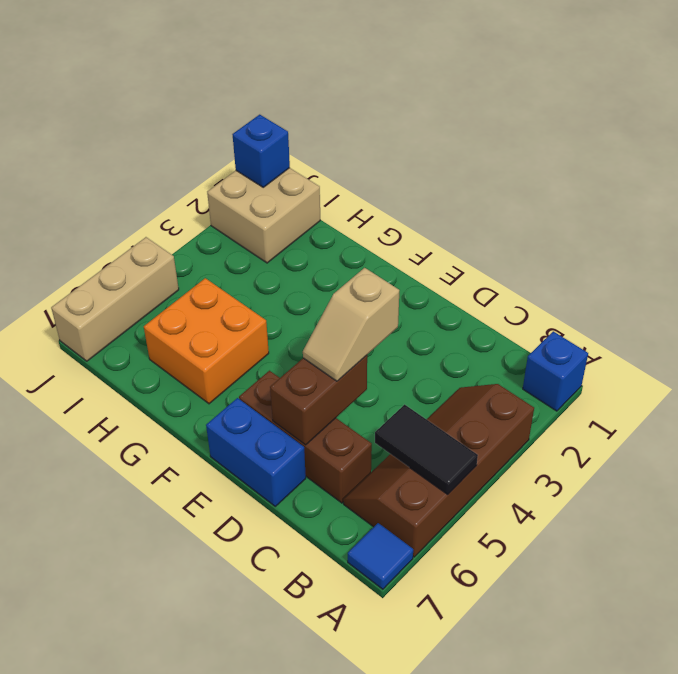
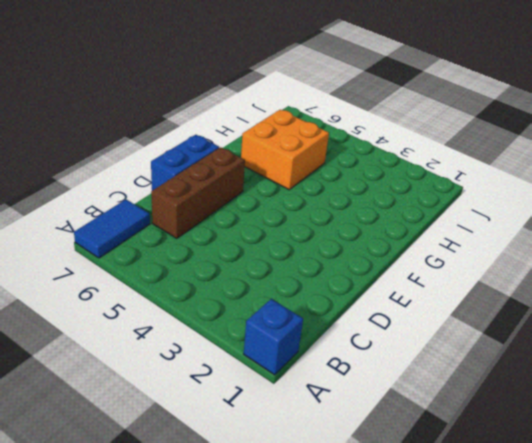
blue 1x2 tile [74,200,150,258] -> blue 1x1 tile [348,523,413,589]
none -> brown 2x4 slope [343,384,534,557]
none -> tan 2x2 brick [207,168,320,263]
none -> tan 1x3 brick [51,237,179,361]

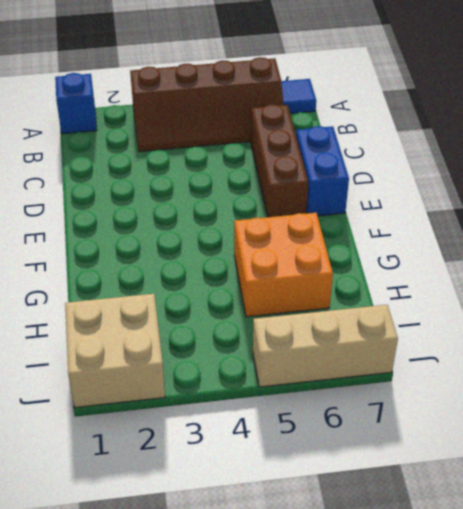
none -> black 1x2 tile [375,405,478,494]
none -> brown 1x2 brick [270,355,367,445]
none -> blue 1x1 brick [232,115,290,187]

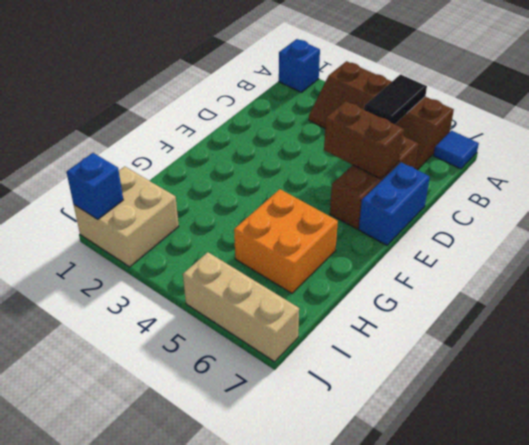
none -> tan 1x2 slope [303,268,399,381]

